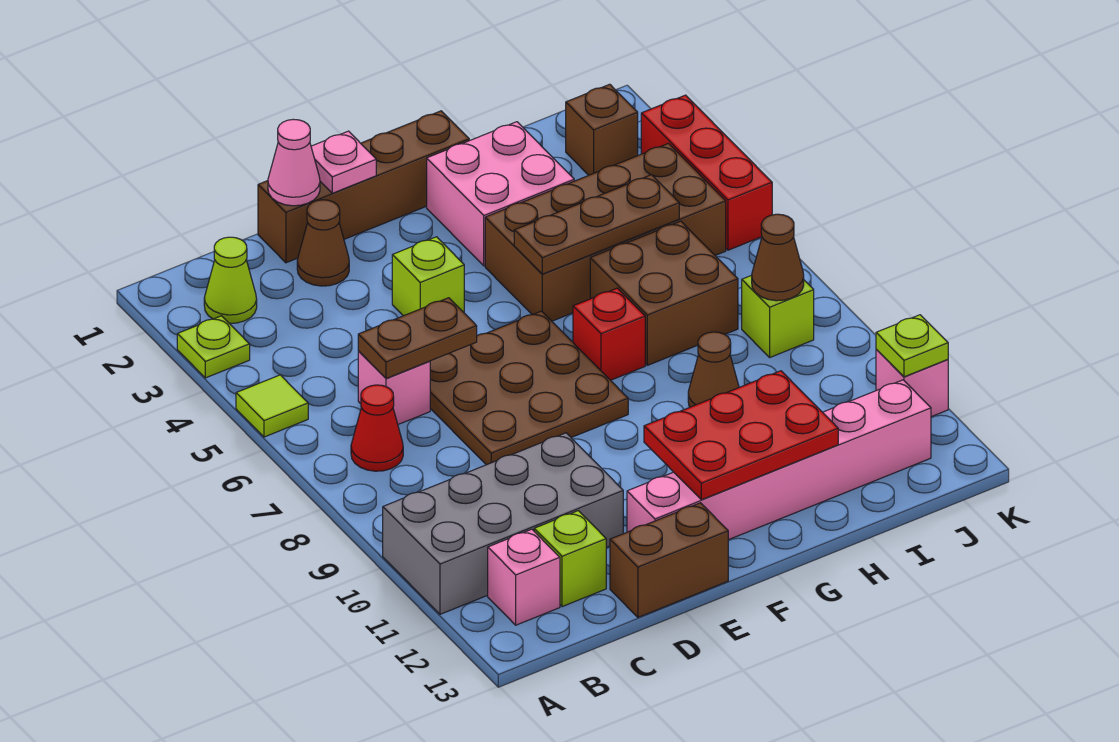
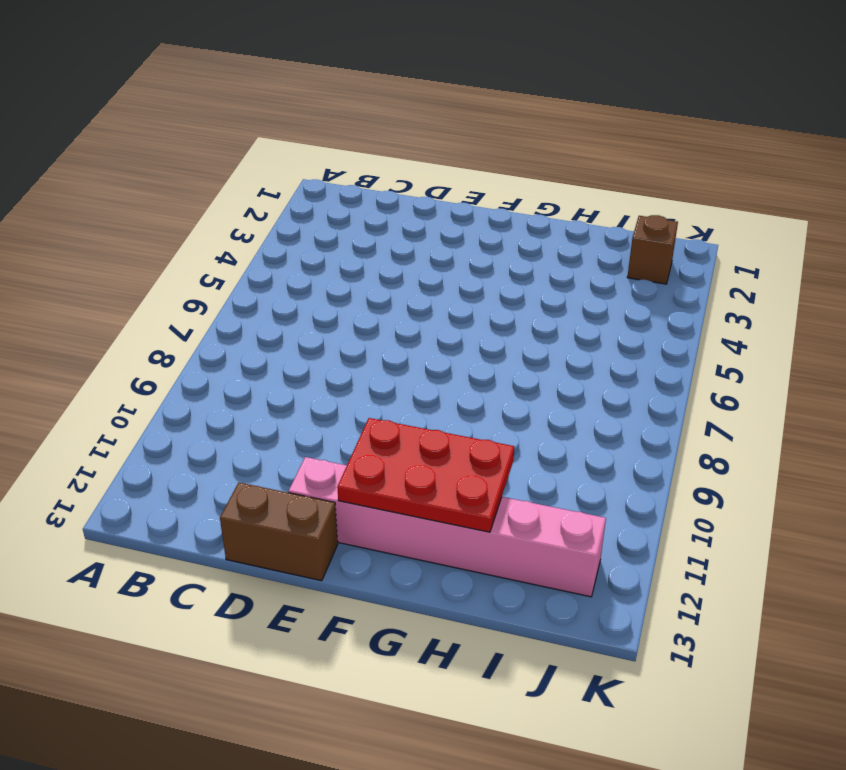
none -> lime 1x1 plate [177,316,250,378]
none -> lime 1x1 tile [236,375,308,437]
none -> grey 2x4 brick [383,433,623,614]
none -> lime 1x1 cone [204,237,257,323]

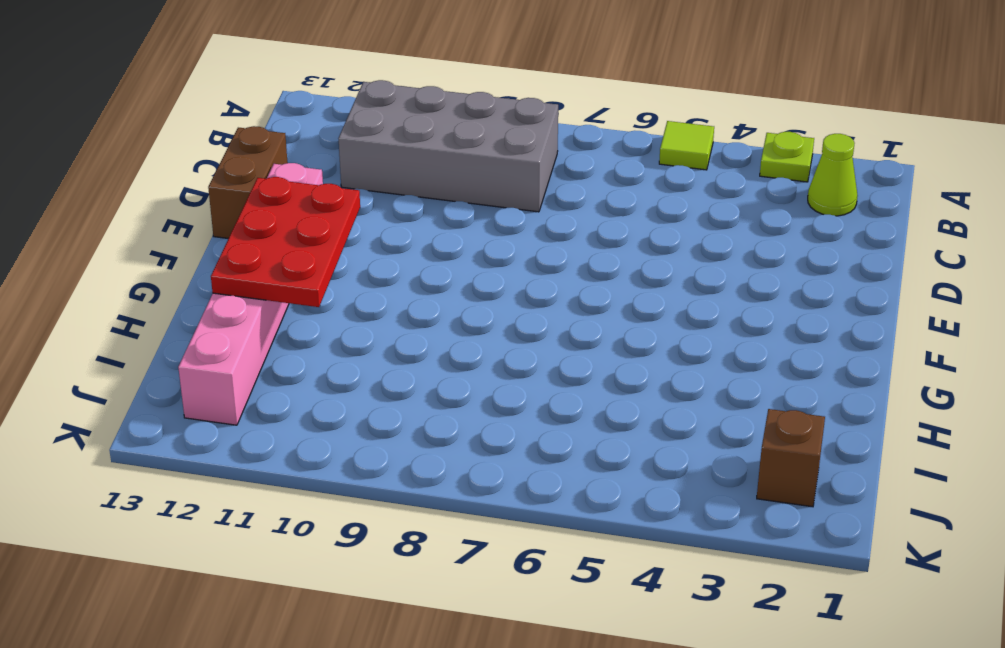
grey 2x4 brick [338,80,558,212] -> grey 2x4 brick turned to [383,433,623,614]
none -> red 1x1 cone [351,385,403,471]
none -> pink 1x1 brick [488,529,560,625]
none -> pink 1x1 brick [358,351,430,424]
none -> lime 1x1 brick [534,511,606,607]

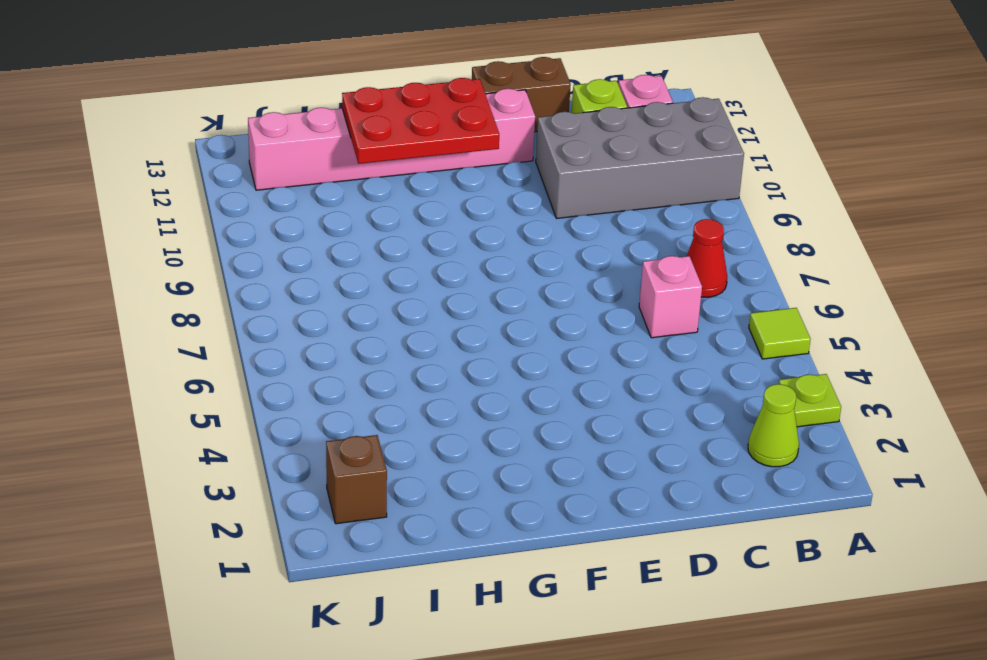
none -> brown 1x4 brick [258,111,469,263]
none -> brown 1x1 cone [297,200,349,286]
none -> brown 3x3 plate [430,311,628,465]
none -> lime 1x1 brick [392,237,464,316]

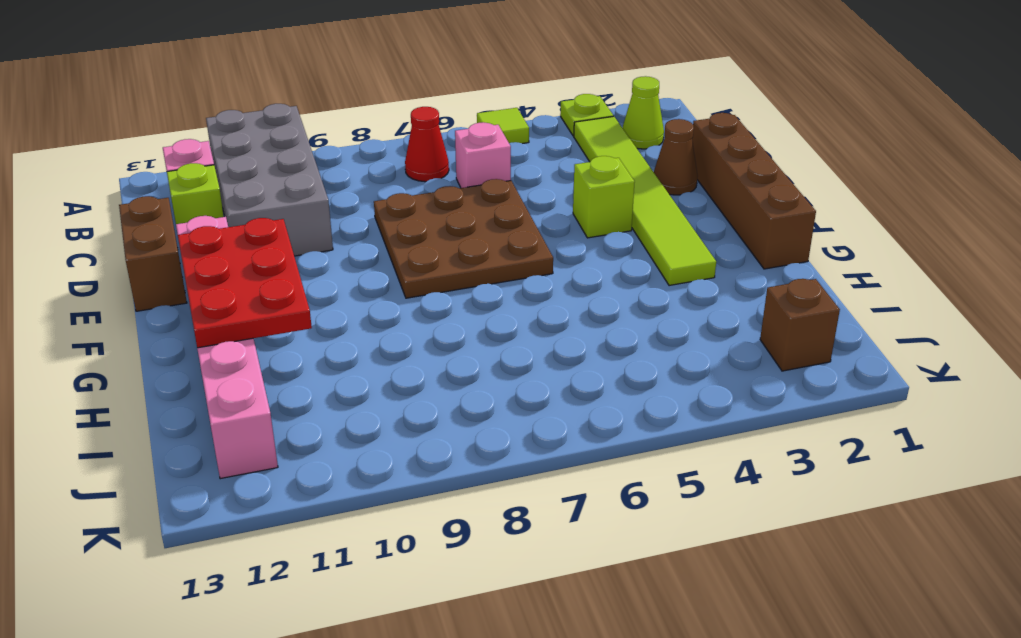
lime 1x6 tile [574,116,716,286] -> pink 2x2 brick [427,122,574,266]
none -> brown 2x4 brick [485,143,726,321]
none -> red 1x1 brick [573,288,645,380]
none -> brown 2x2 brick [590,221,738,365]
none -> brown 1x1 cone [688,332,739,407]

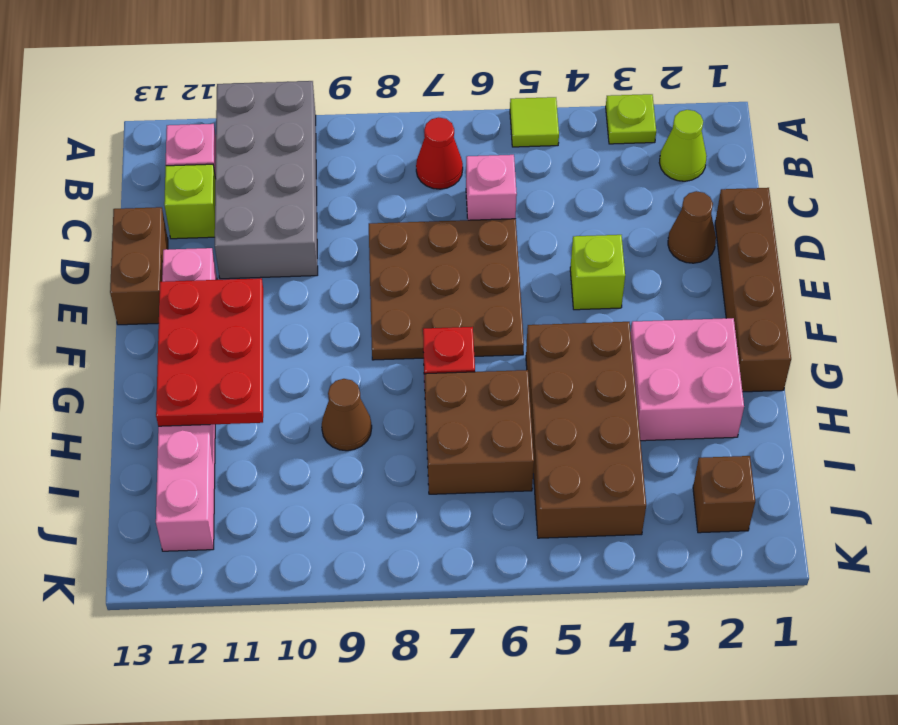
none -> lime 1x1 brick [742,275,814,357]
none -> red 1x3 brick [641,95,772,250]
none -> pink 1x1 brick [876,350,948,417]
none -> brown 1x2 plate [358,298,477,378]

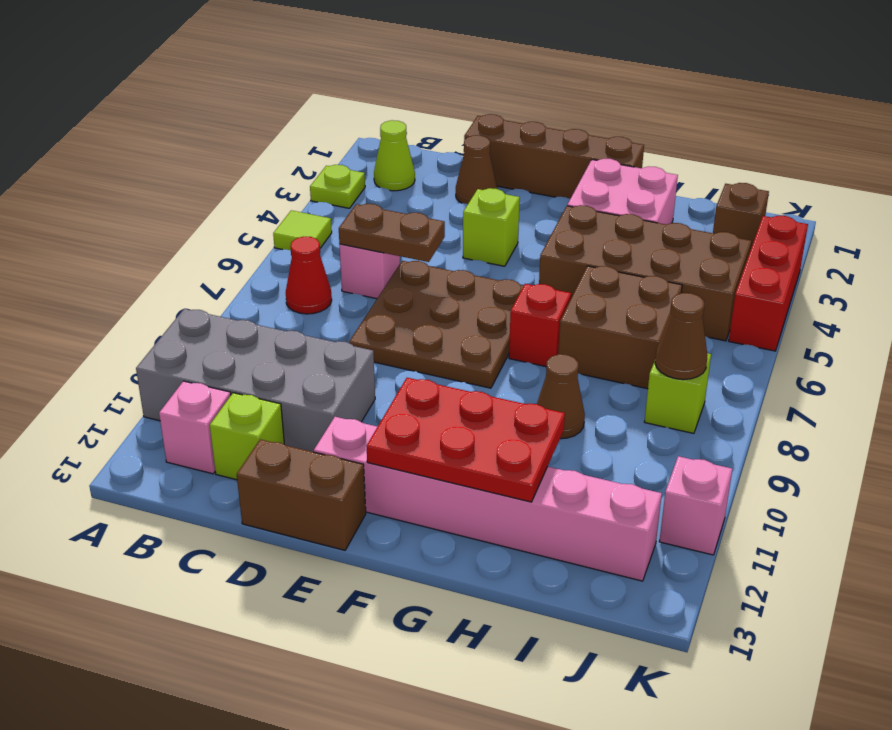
none -> pink 1x1 cone [268,119,320,206]
none -> pink 1x1 plate [311,131,376,193]
none -> brown 1x3 plate [514,175,679,274]
none -> lime 1x1 plate [876,315,948,377]

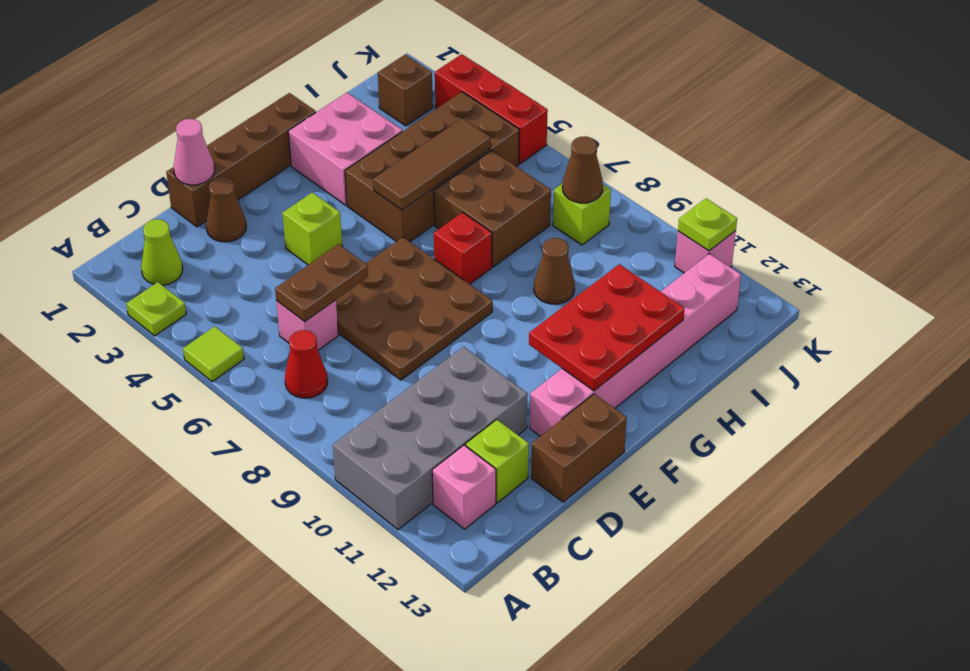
brown 1x3 tile [373,118,490,210] -> brown 1x3 plate [514,175,679,274]
none -> pink 1x1 plate [311,131,376,193]

